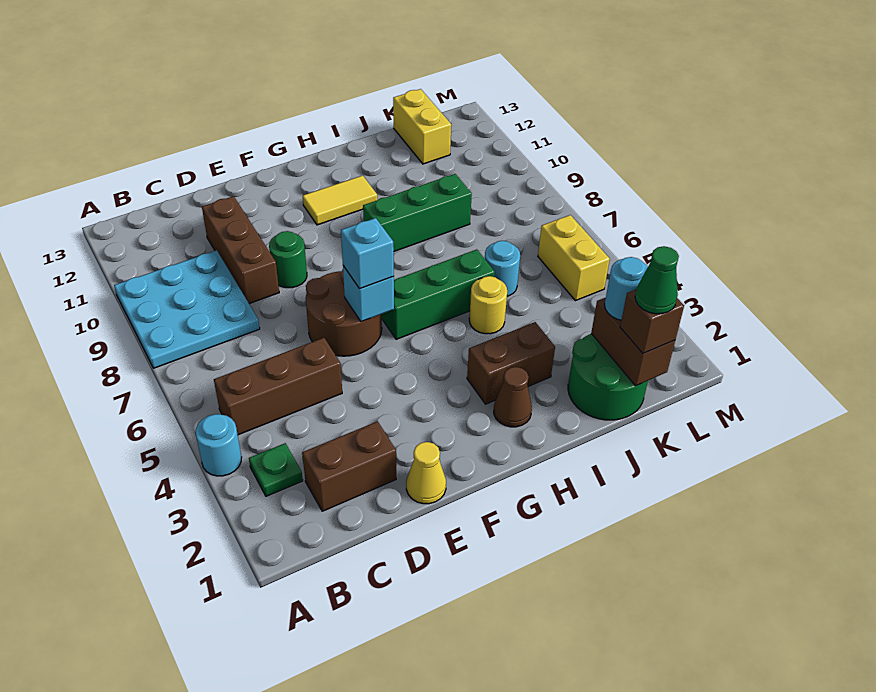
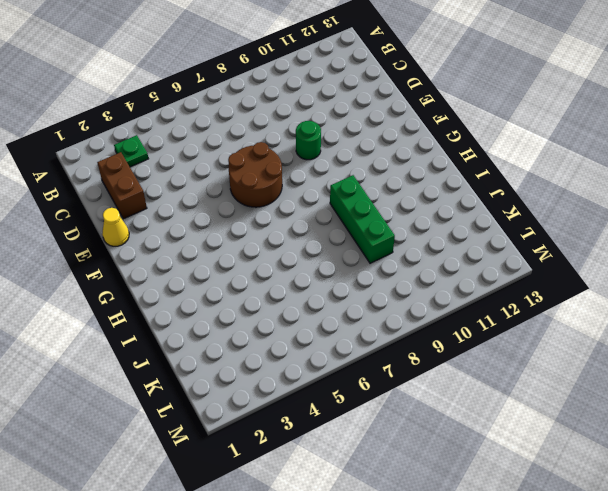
none -> cyan 1x1 round brick [195,414,242,476]
none -> cyan 3x3 plate [114,250,260,368]
none -> brown 1x3 brick [214,338,342,435]

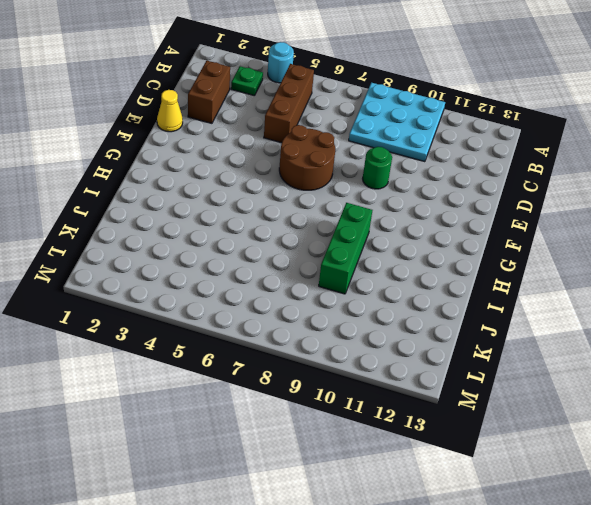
none -> brown 1x3 brick [202,196,279,304]
none -> green 1x3 brick [382,249,495,339]
none -> yellow 1x2 tile [303,175,377,225]

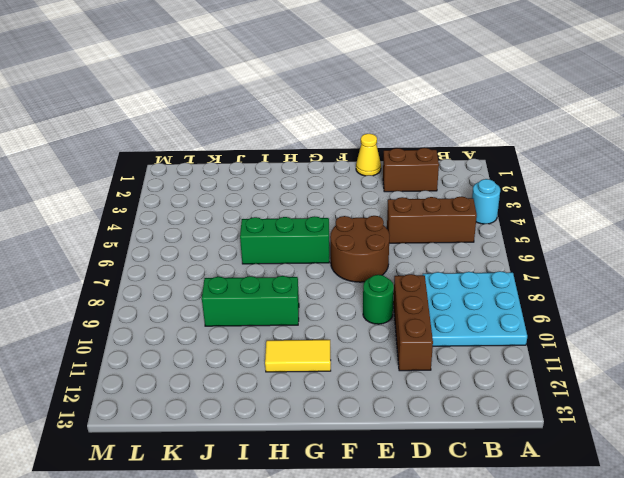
none -> green 1x1 plate [249,443,303,496]
none -> brown 1x1 cone [494,367,532,427]
none -> brown 1x2 brick [467,322,555,404]

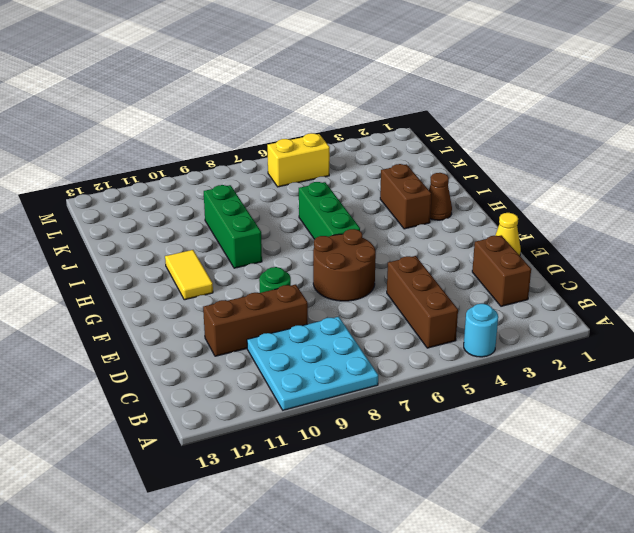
none -> green 1x1 plate [249,443,303,496]
none -> yellow 1x1 round brick [469,276,507,334]
none -> green 2x2 round brick [568,334,648,420]

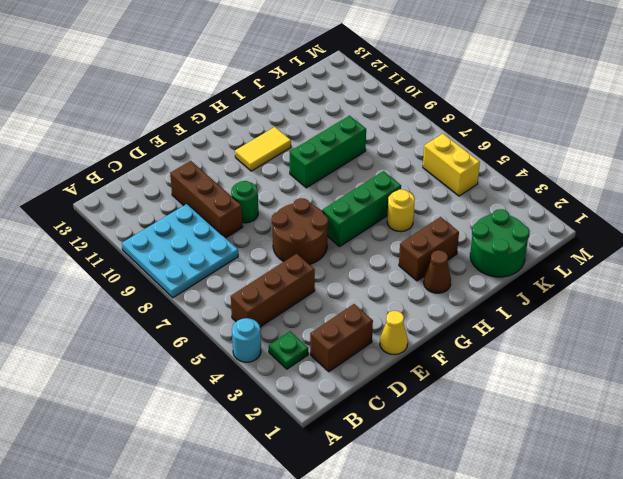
none -> cyan 1x1 round brick [485,241,520,296]
none -> yellow 1x2 brick [393,89,451,164]
none -> cyan 1x1 brick [343,266,394,322]

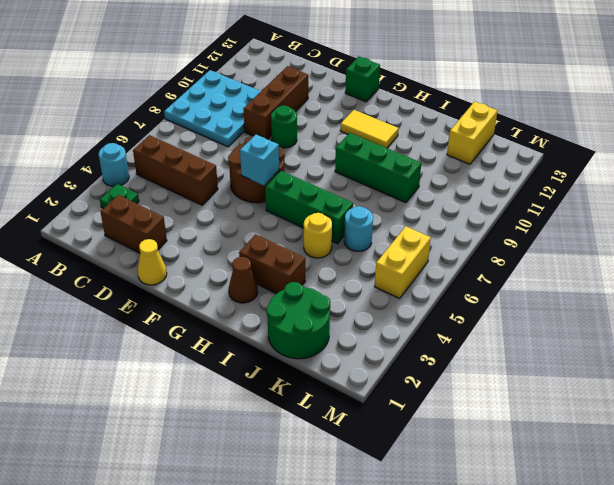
green 1x1 brick [345,57,380,102] -> none
none -> brown 1x2 brick [591,298,675,386]
none -> cyan 1x1 brick [341,218,394,289]
none -> brown 1x1 brick [620,289,684,354]

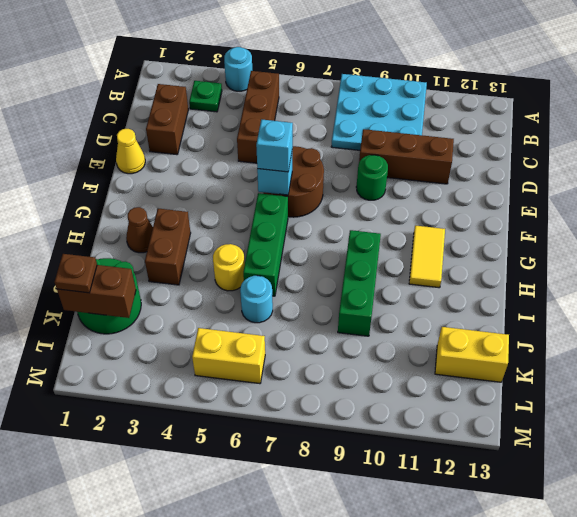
brown 1x1 plate [54,254,97,293] -> brown 1x1 brick [620,289,684,354]
none -> cyan 1x1 round brick [605,257,648,320]
none -> green 1x1 cone [635,246,679,314]

